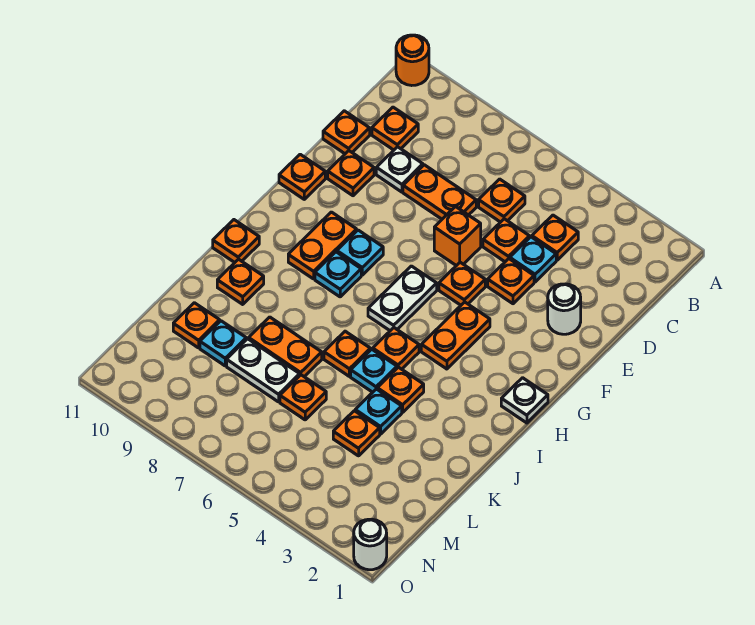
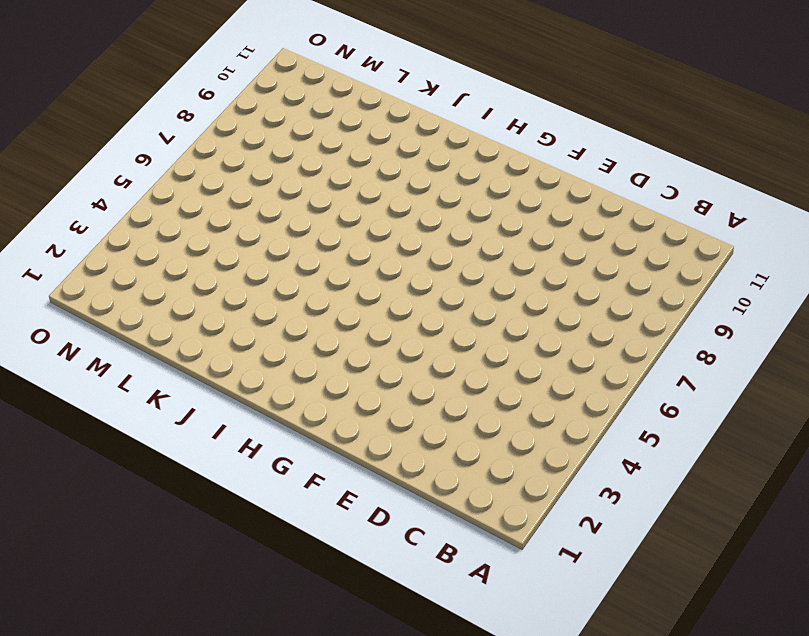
none -> orange 1x1 round brick [396,35,429,86]
none -> orange 1x1 plate [532,215,578,260]
none -> orange 1x1 plate [479,179,525,222]
none -> orange 1x1 plate [372,107,418,150]

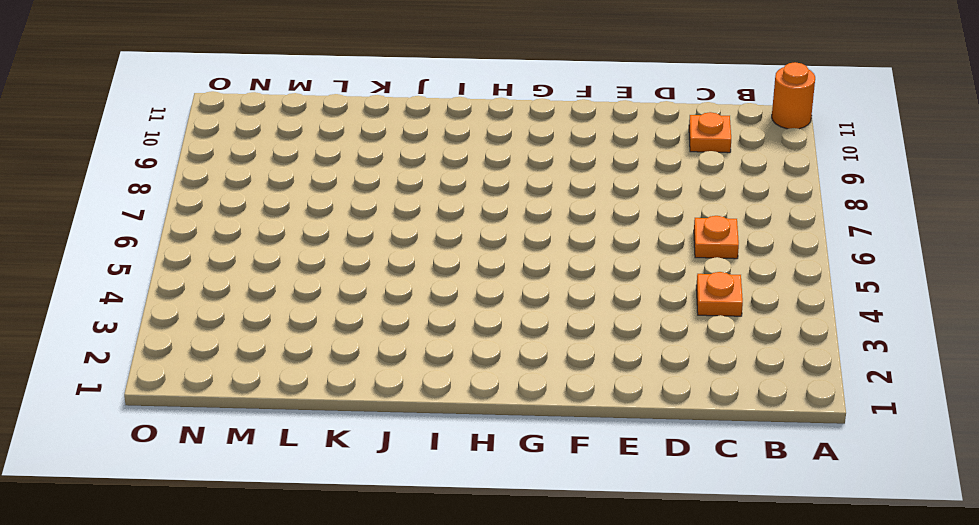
none -> cyan 1x1 plate [510,237,556,282]
none -> orange 1x1 plate [483,219,530,262]
none -> orange 1x2 plate [403,165,476,219]
none -> white 1x1 plate [376,147,423,192]

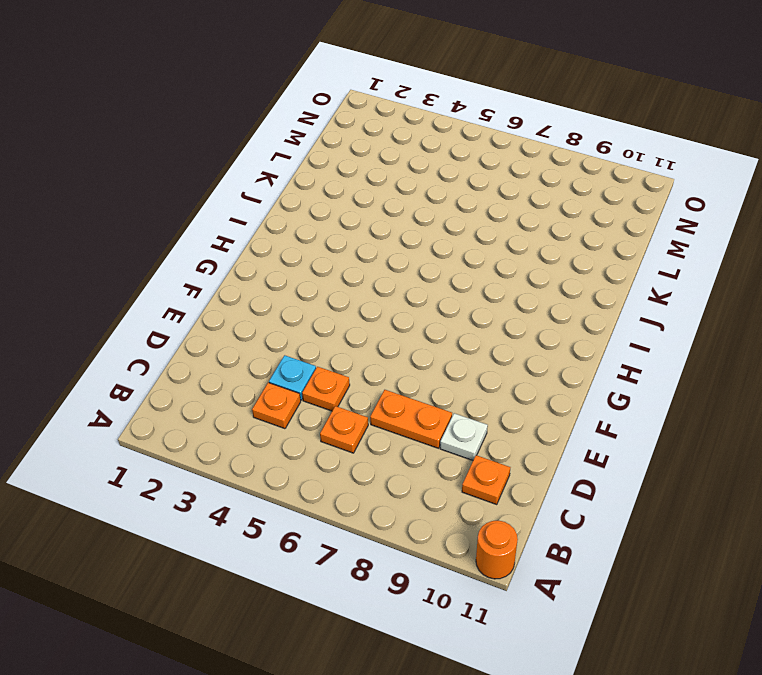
none -> orange 1x1 plate [323,111,370,154]
none -> white 1x1 round brick [548,284,581,334]
none -> orange 1x1 plate [488,259,534,304]
none -> orange 1x1 brick [434,207,481,266]

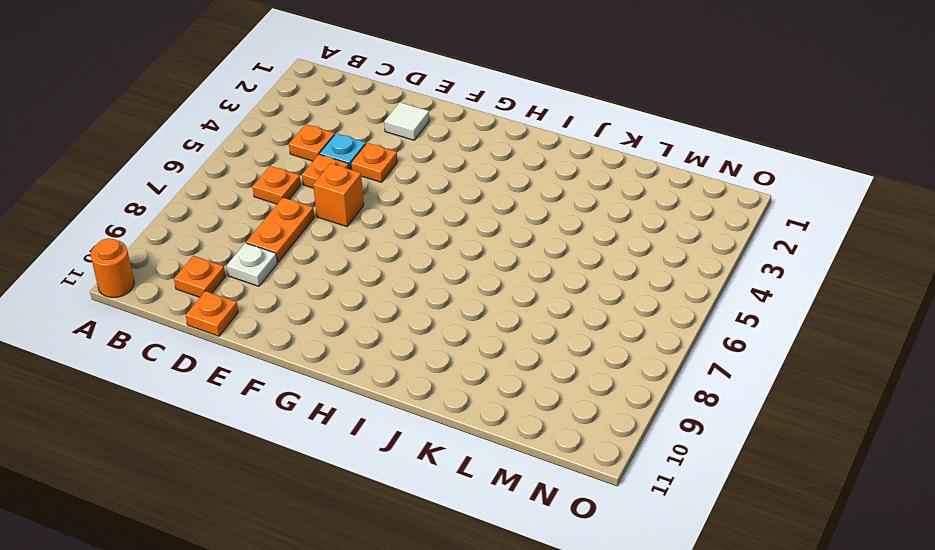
white 1x1 tile [384,102,429,140] -> white 1x1 round brick [548,284,581,334]
none -> orange 1x1 plate [328,151,374,196]
none -> orange 1x1 plate [439,262,485,305]
none -> orange 1x1 plate [279,154,325,199]
none -> orange 1x2 plate [421,302,490,369]

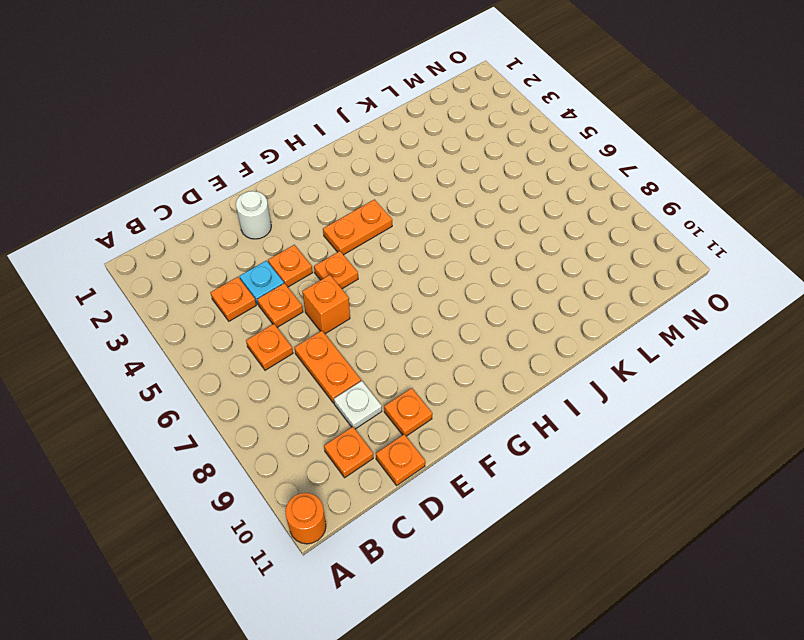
none -> orange 1x1 plate [279,154,325,199]
none -> white 1x2 plate [368,266,437,331]
none -> cyan 1x1 plate [337,230,383,275]
none -> orange 1x2 plate [288,212,357,279]

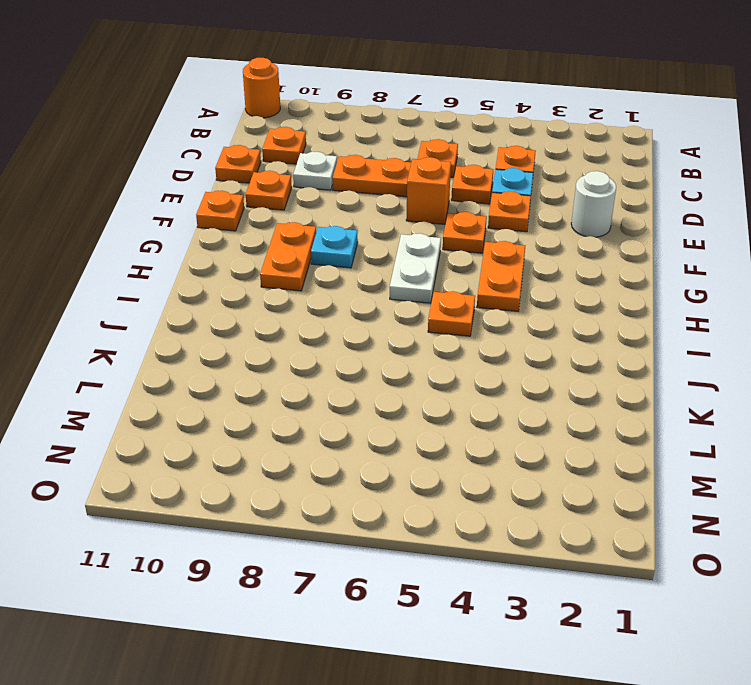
none -> white 1x1 plate [501,378,548,423]
none -> cyan 1x1 plate [315,252,361,297]
none -> orange 1x1 plate [213,220,259,262]
none -> orange 1x1 plate [377,367,424,412]

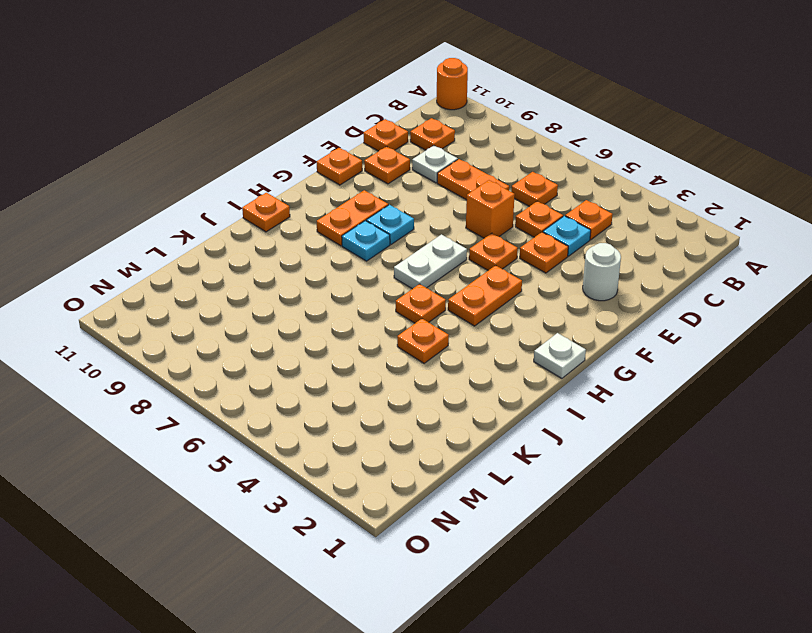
none -> cyan 1x1 plate [351,349,397,392]
none -> orange 1x1 plate [324,331,370,376]
none -> orange 1x1 plate [217,259,264,304]
none -> cyan 1x1 plate [355,389,402,434]

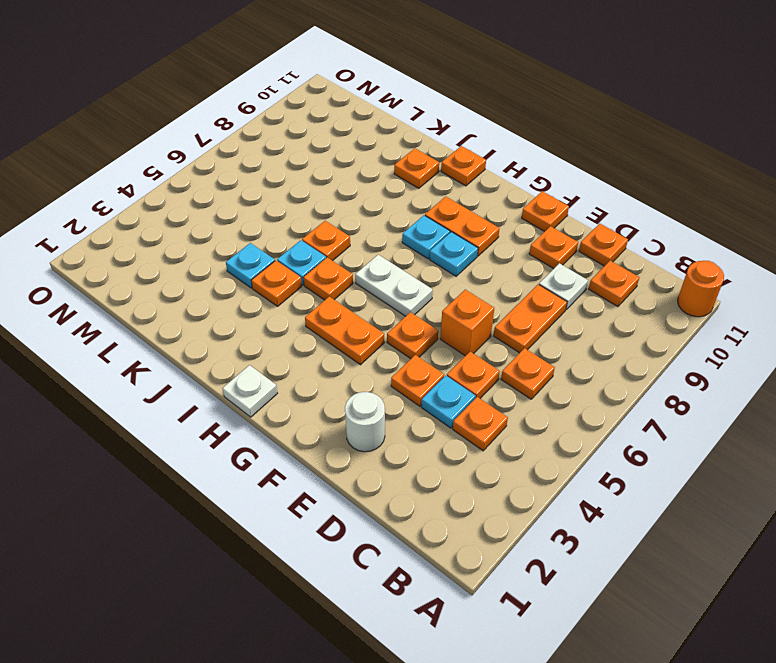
none -> orange 1x2 plate [249,317,322,377]
none -> orange 1x1 plate [333,411,380,456]
none -> orange 1x1 plate [280,375,326,420]
none -> white 1x2 plate [227,339,300,402]

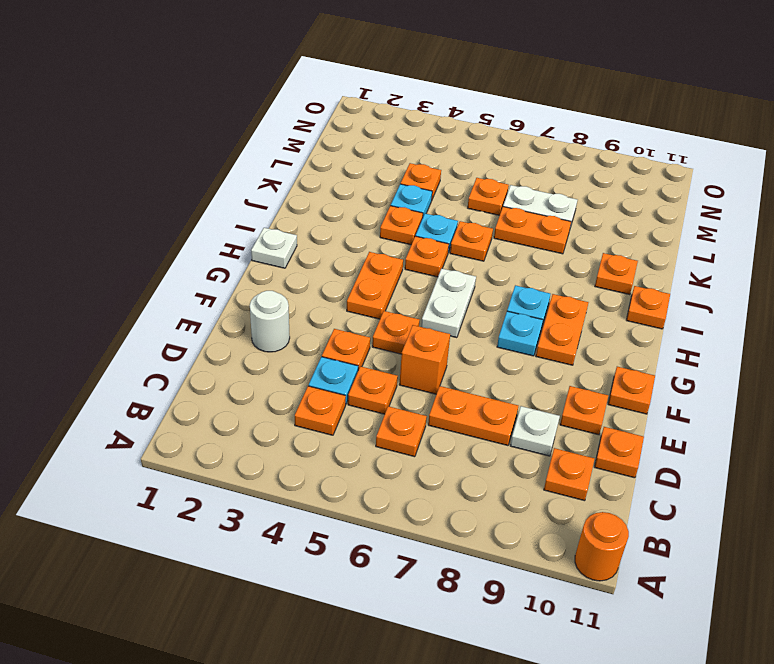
none -> cyan 1x1 plate [200,321,246,366]
none -> orange 1x1 plate [173,303,220,348]
none -> white 1x1 round brick [354,519,387,570]

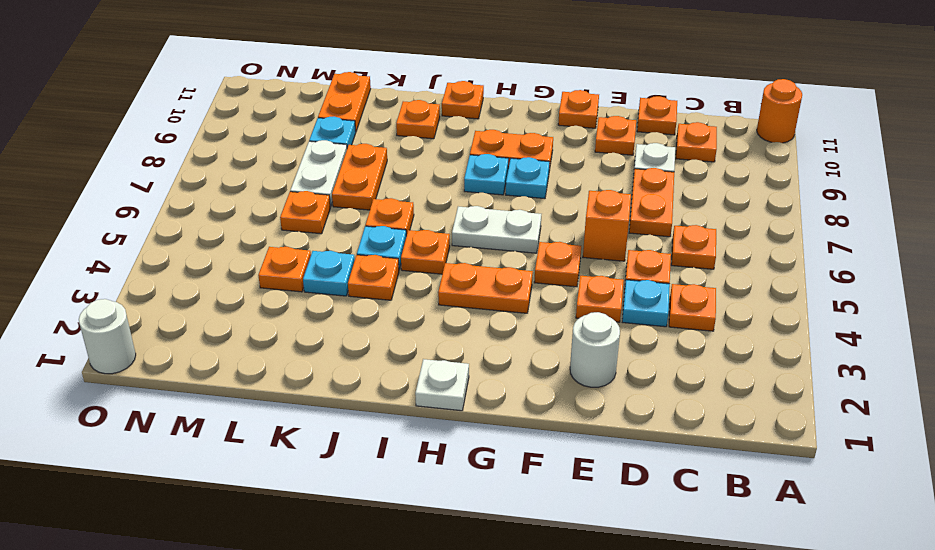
orange 1x2 plate [318,72,371,131] -> orange 1x1 plate [173,303,220,348]

